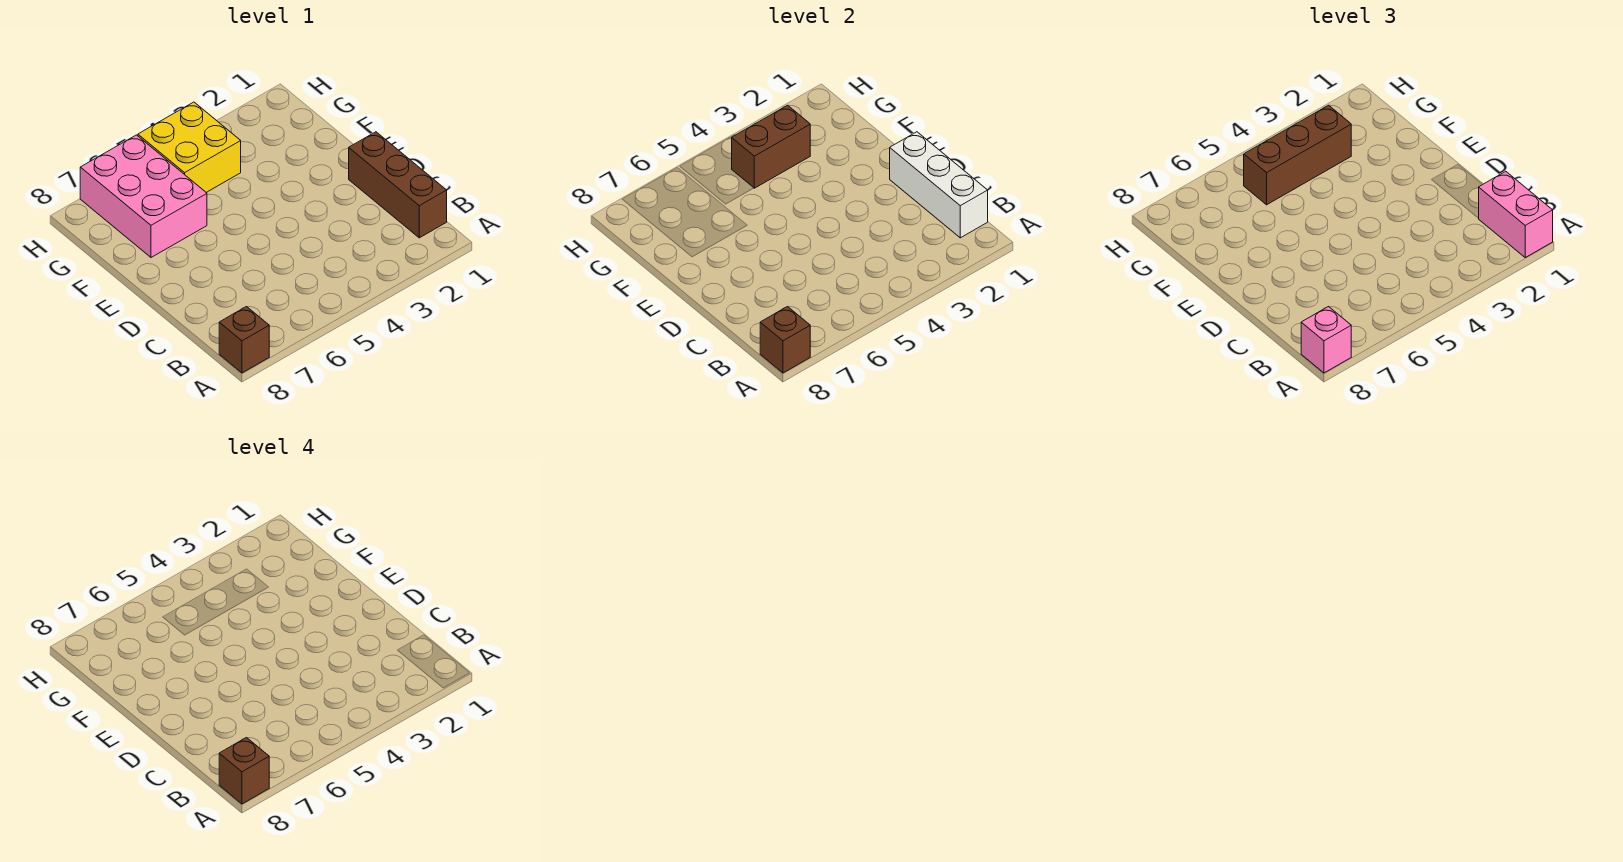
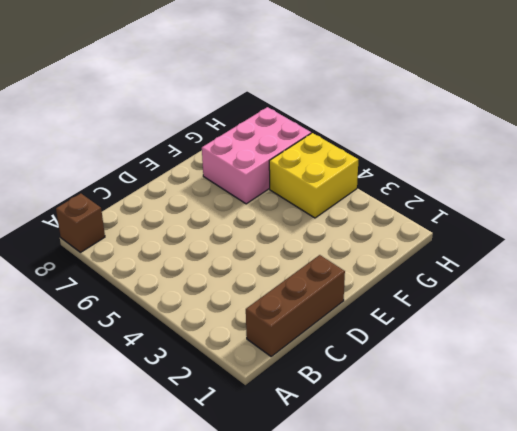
none -> brown 1x1 brick [760,307,810,373]
none -> white 1x3 brick [890,132,988,238]

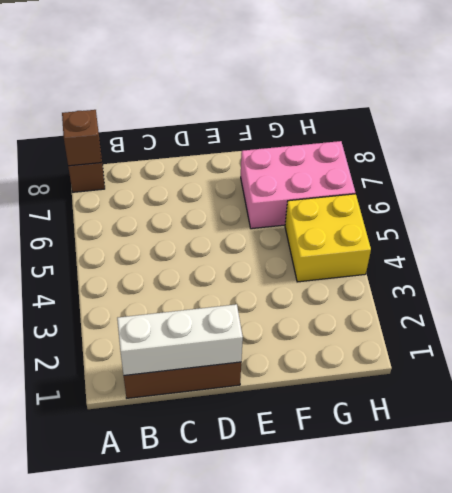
none -> brown 1x2 brick [732,105,810,188]
none -> pink 1x2 brick [1478,171,1553,257]

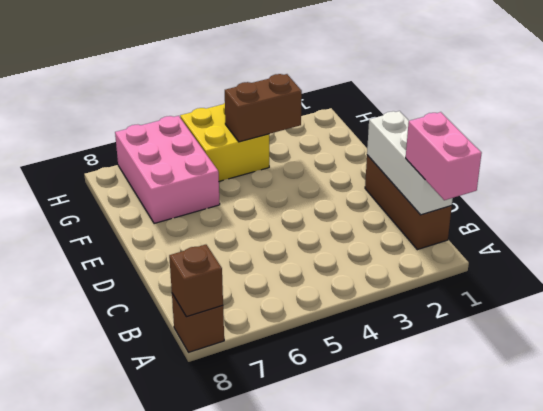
none -> pink 1x1 brick [1301,307,1351,373]
none -> brown 1x3 brick [1244,105,1351,205]

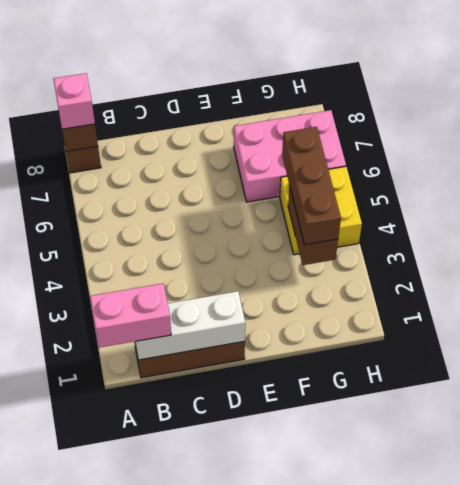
none -> brown 1x1 brick [219,738,269,804]

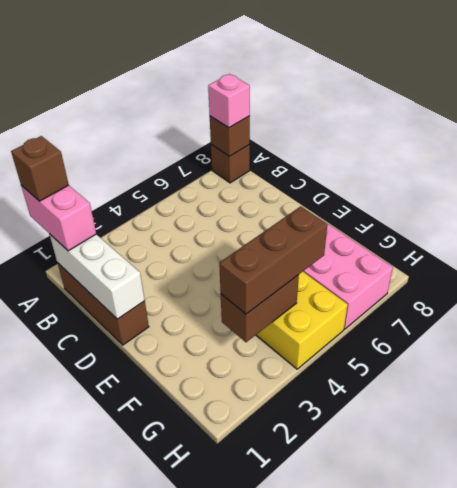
brown 1x1 brick [11,136,69,201] -> brown 1x1 brick moved to [219,738,269,804]

